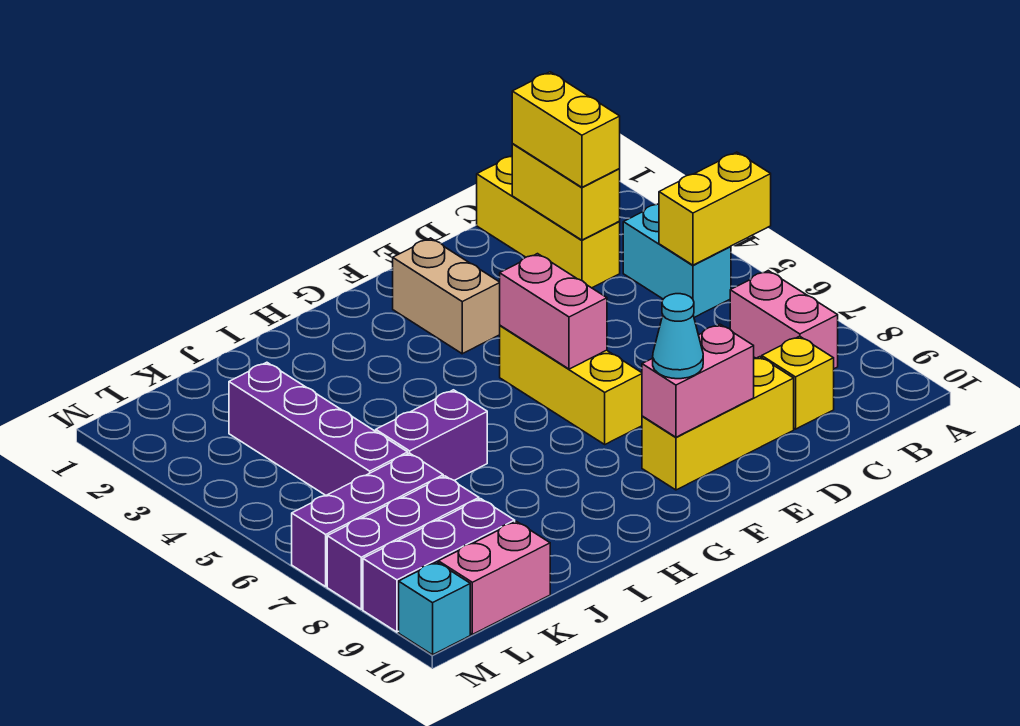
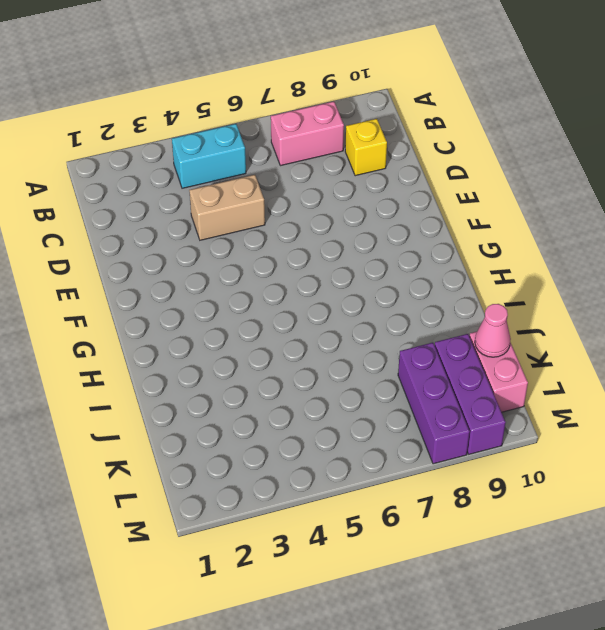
tan 1x2 brick [189,175,265,240] -> tan 1x2 brick moved to [393,238,500,354]
pink 1x1 cone [475,304,511,357] -> none
none -> yellow 1x3 brick [477,156,620,288]
none -> yellow 1x3 brick [642,357,794,490]
none -> yellow 1x3 brick [500,326,642,444]

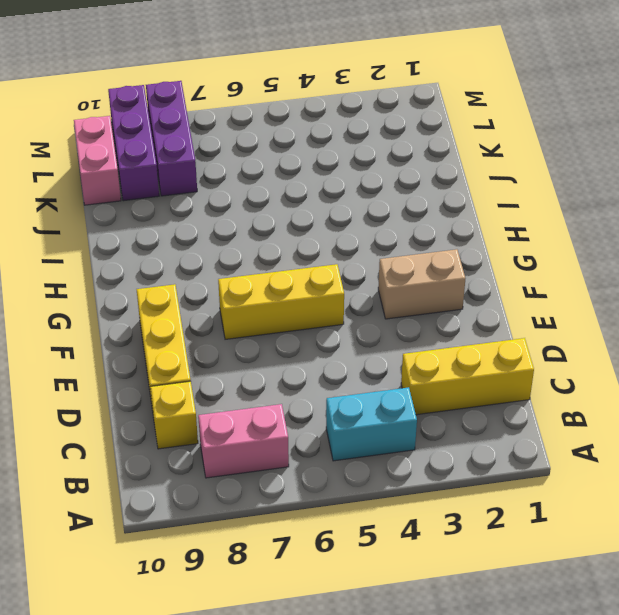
none -> purple 1x2 brick [376,390,487,480]
none -> purple 1x4 brick [229,362,408,495]
none -> purple 1x3 brick [292,453,443,587]

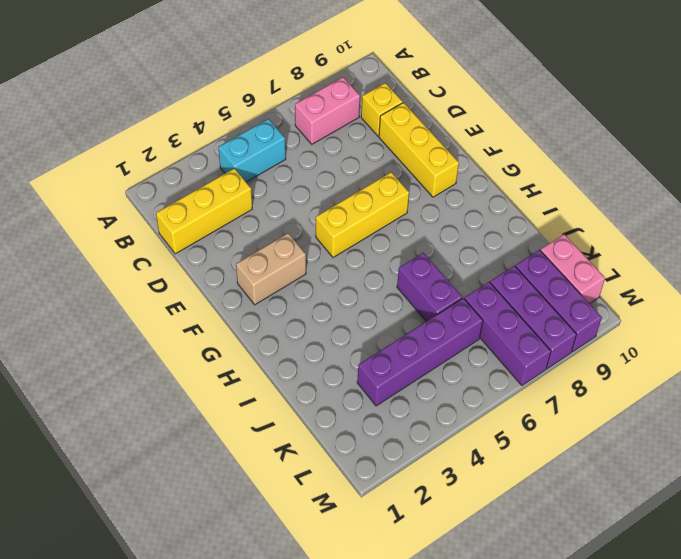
none -> cyan 1x1 brick [399,562,470,655]
none -> yellow 1x2 brick [659,152,771,265]
none -> yellow 1x2 brick [512,144,620,240]

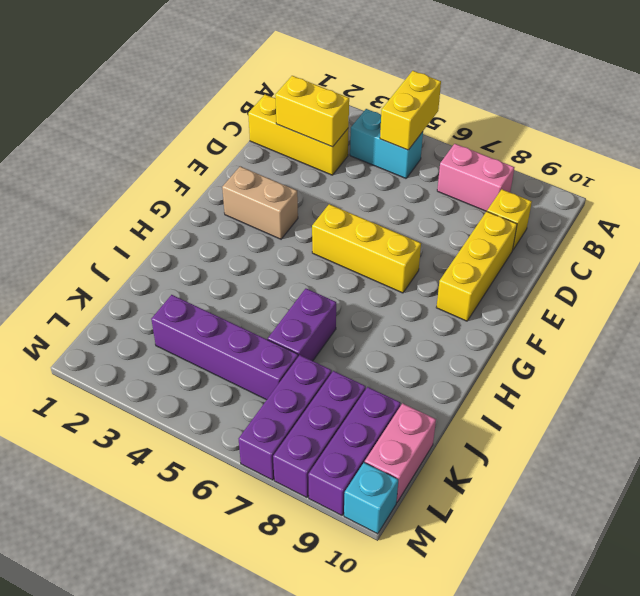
none -> pink 1x2 brick [642,324,754,437]
none -> pink 1x2 brick [500,254,607,369]
none -> yellow 1x2 brick [512,72,620,187]

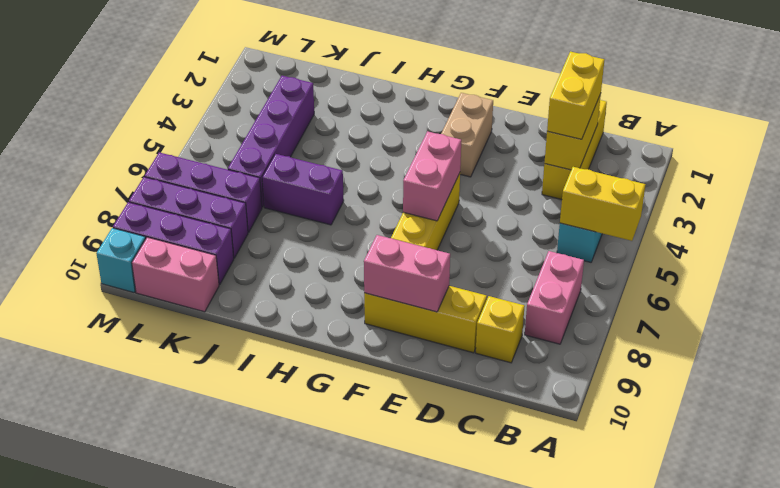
none -> cyan 1x1 cone [653,294,703,379]

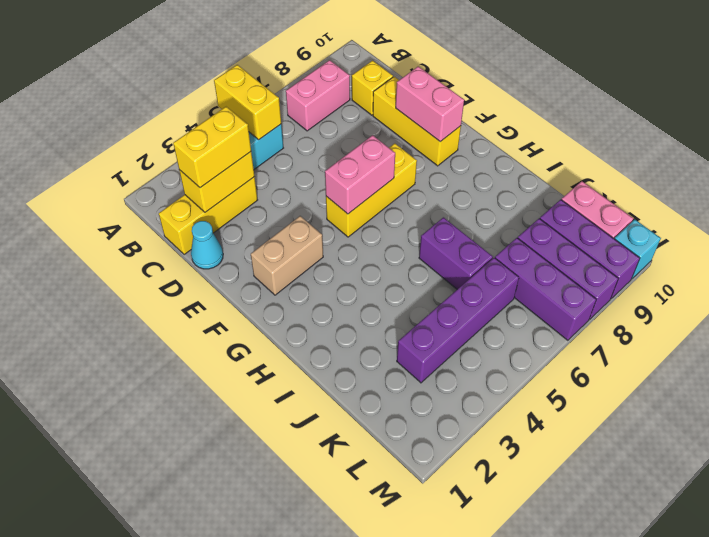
cyan 1x1 cone [191,221,223,269] -> cyan 1x1 cone moved to [653,294,703,379]

